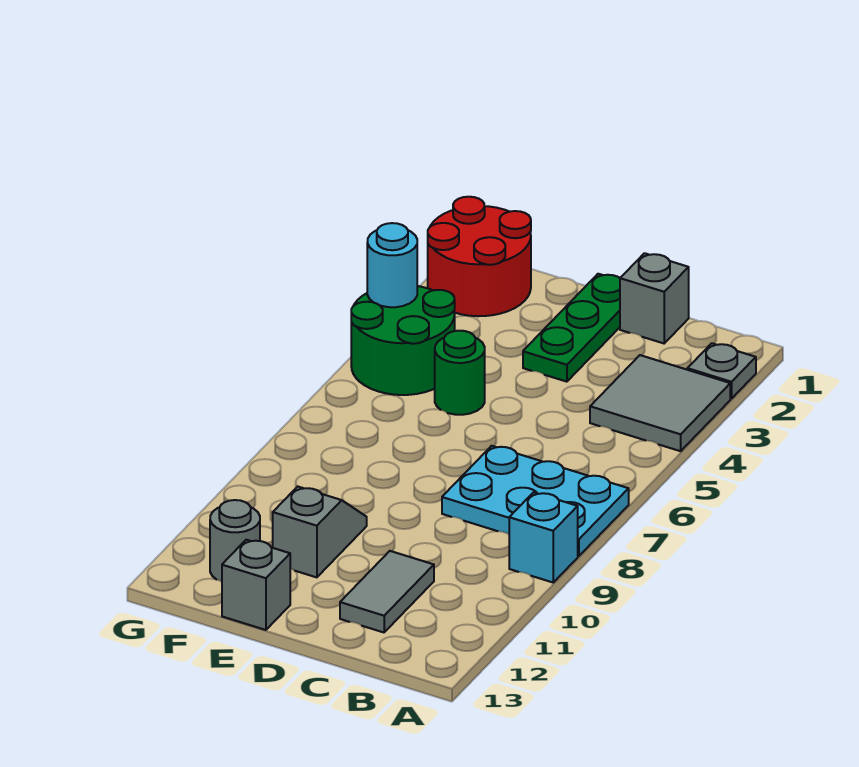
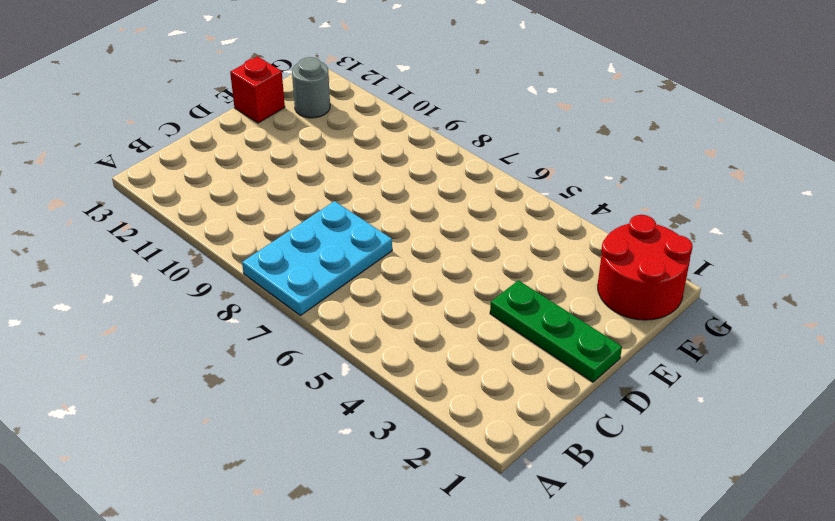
red 1x1 brick [230,57,285,123] -> grey 1x1 brick [222,540,290,630]
none -> grey 1x1 plate [687,343,756,399]
none -> grey 2x2 tile [590,355,730,451]
none -> cyan 1x1 brick [509,492,578,582]

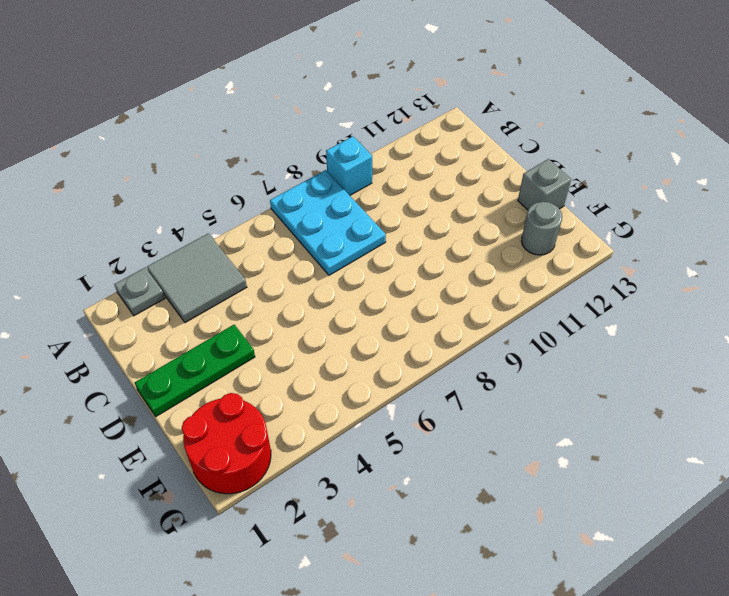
none -> grey 1x1 brick [620,253,689,343]
none -> grey 1x2 tile [340,551,434,632]
none -> green 1x1 round brick [435,331,485,415]

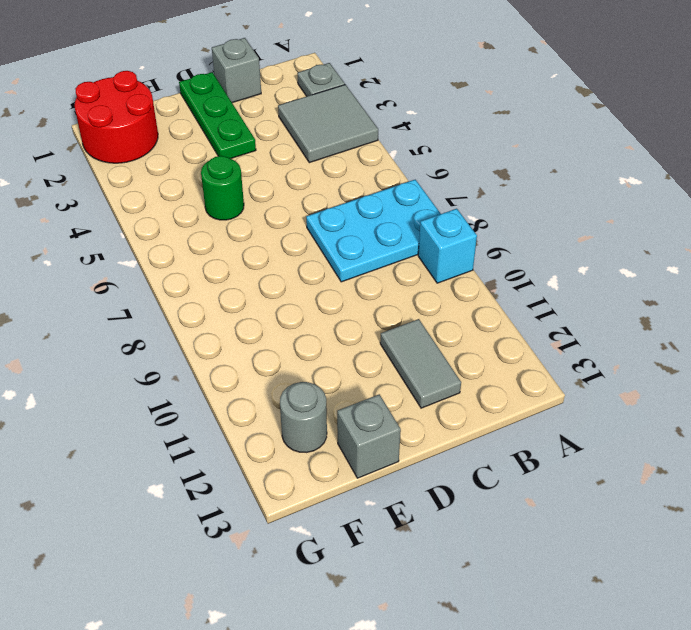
none -> grey 1x2 slope [273,487,367,577]
none -> green 2x2 round brick [351,286,455,395]
none -> cyan 1x1 round brick [367,223,417,307]

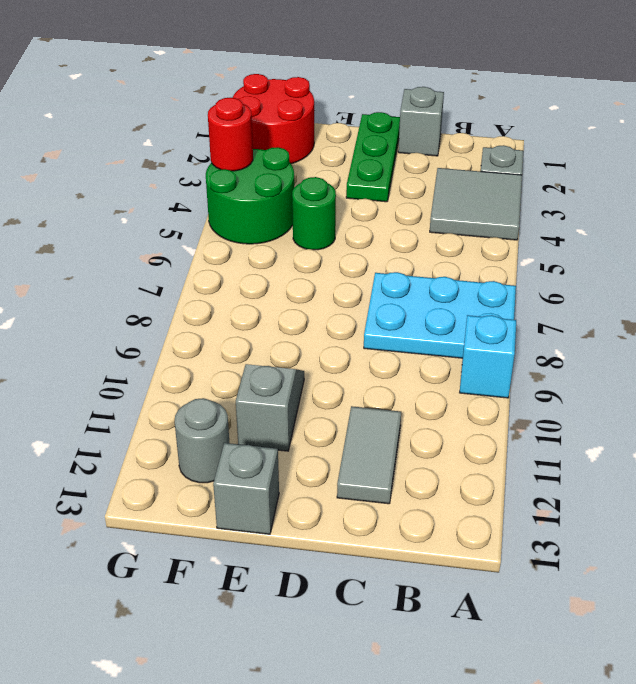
red 1x1 round brick [208,98,253,171] -> cyan 1x1 round brick [367,223,417,307]

